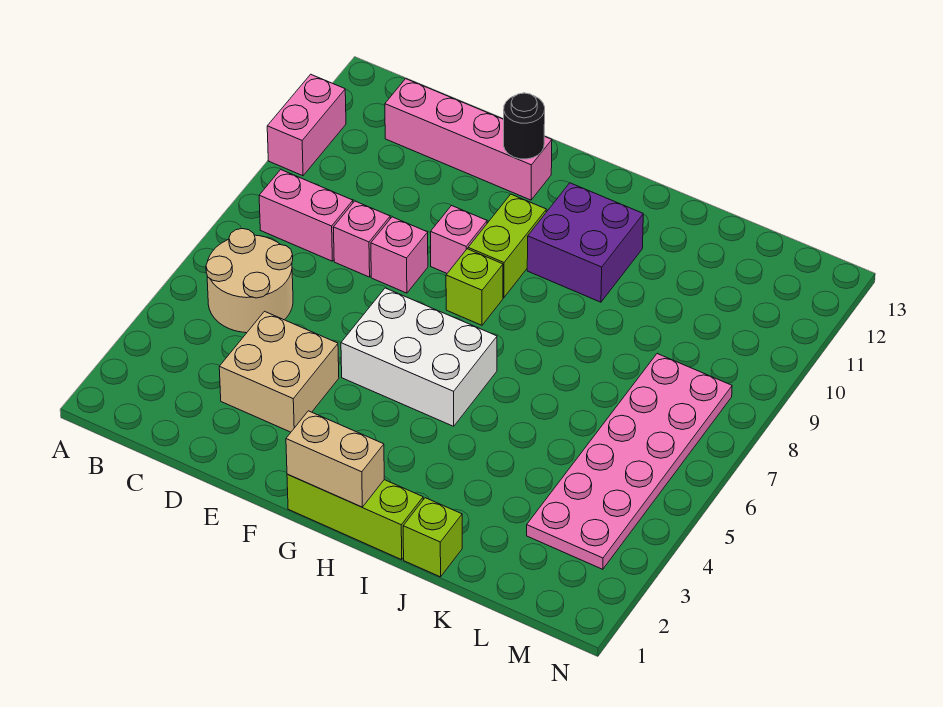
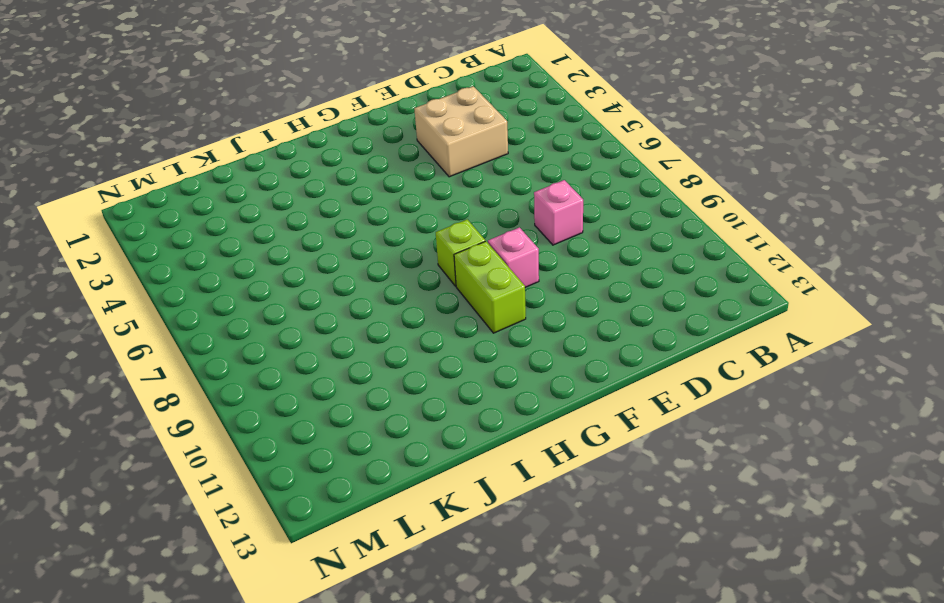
none -> pink 1x2 brick [267,74,346,176]
none -> tan 2x2 round brick [206,229,293,333]
none -> pink 1x2 brick [259,170,353,261]

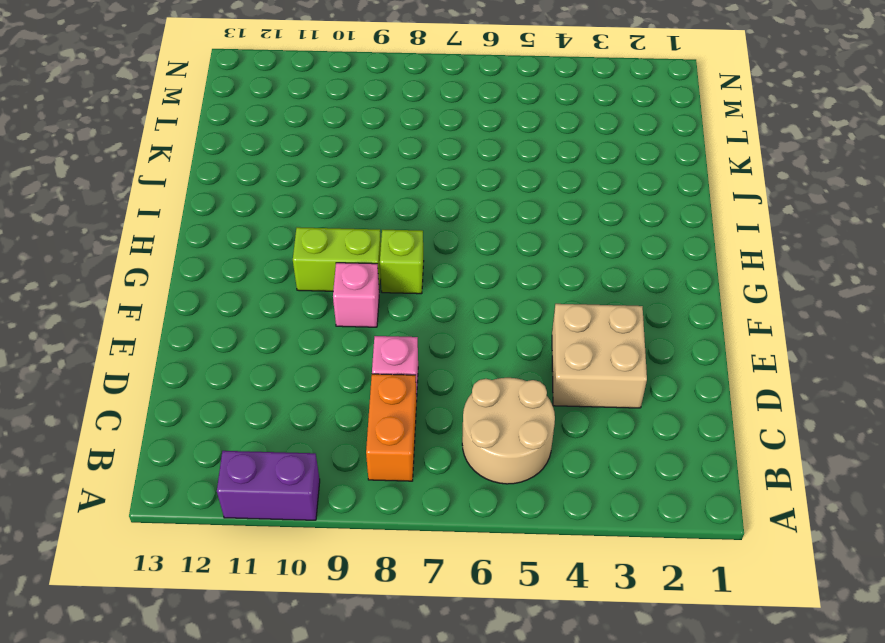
purple 1x2 brick [217,451,320,520] -> pink 1x2 brick [267,74,346,176]
orange 1x2 brick [366,374,416,481] -> pink 1x2 brick [259,170,353,261]
none -> pink 1x4 brick [385,79,552,200]
none -> pink 1x1 brick [371,217,428,293]
none -> white 2x3 brick [341,288,497,426]

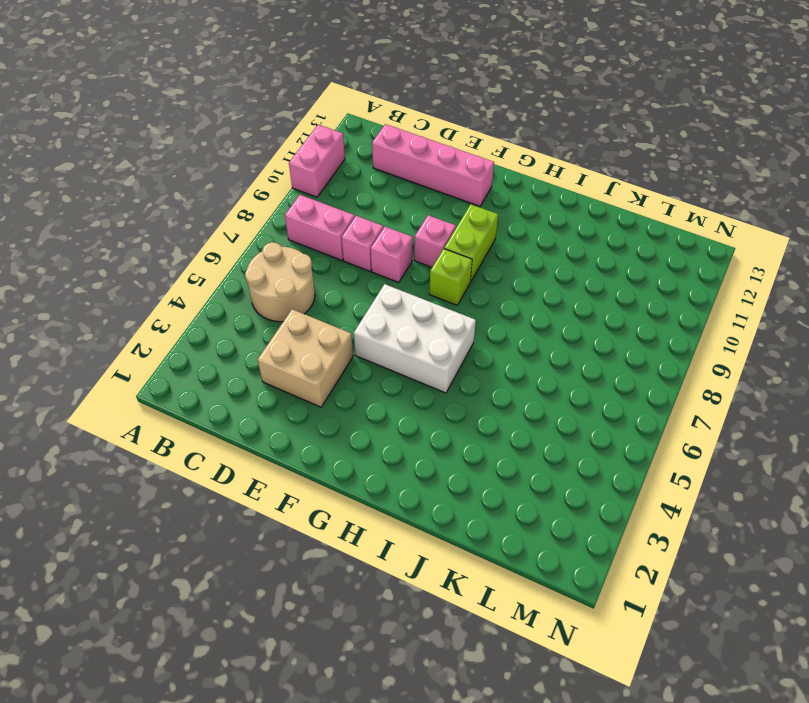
none -> lime 1x3 brick [287,474,423,560]
none -> purple 2x2 brick [527,183,643,302]
none -> lime 1x1 brick [403,498,462,577]

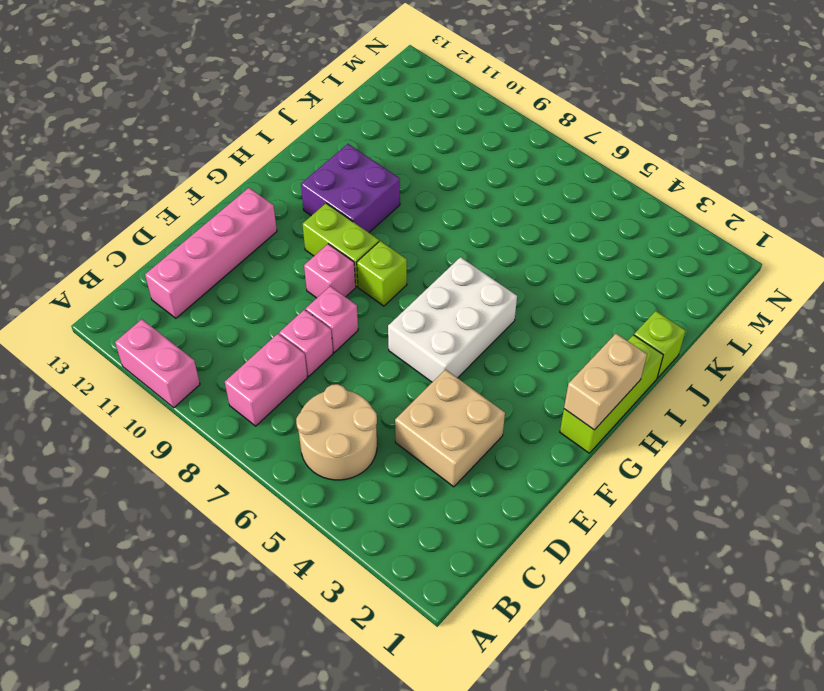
none -> pink 2x6 plate [527,354,732,569]
none -> black 1x1 round brick [504,93,545,159]

